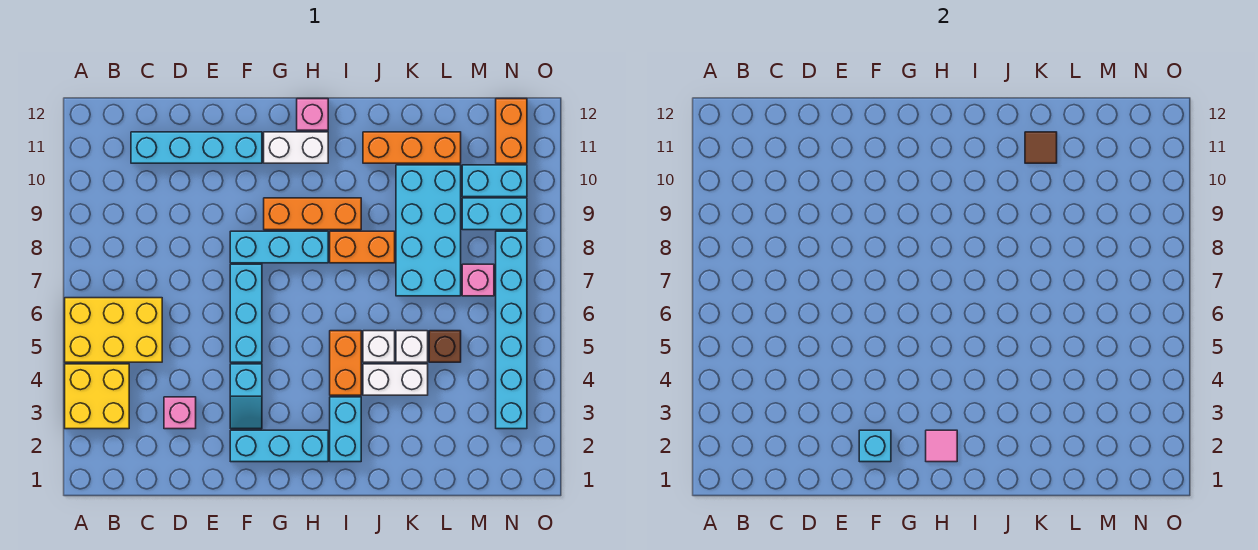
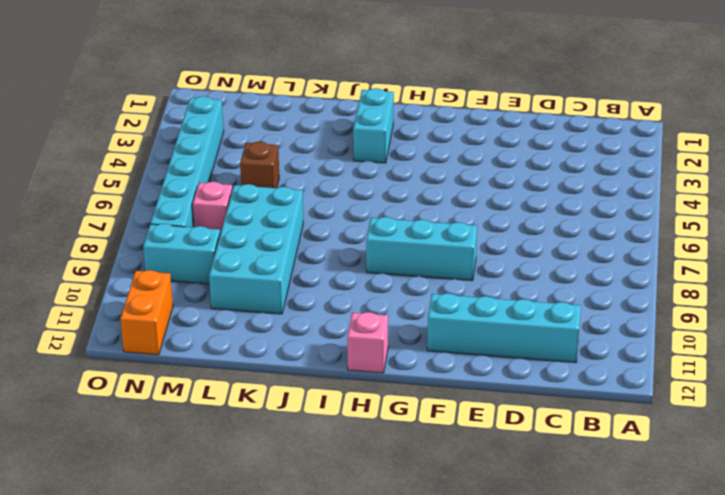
none -> yellow 2x2 brick [65,364,129,429]
none -> yellow 2x3 brick [65,298,162,362]
none -> pink 1x1 brick [164,397,196,429]

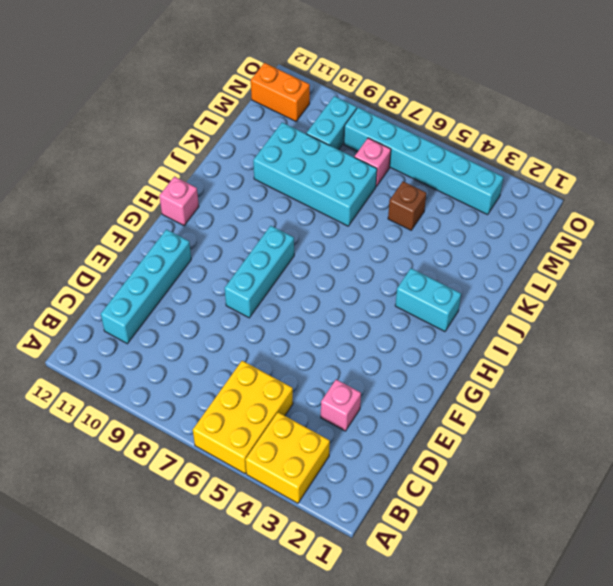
none -> cyan 1x3 brick [230,430,328,462]
none -> cyan 1x2 slope [230,364,262,429]
none -> cyan 1x3 brick [230,264,262,362]

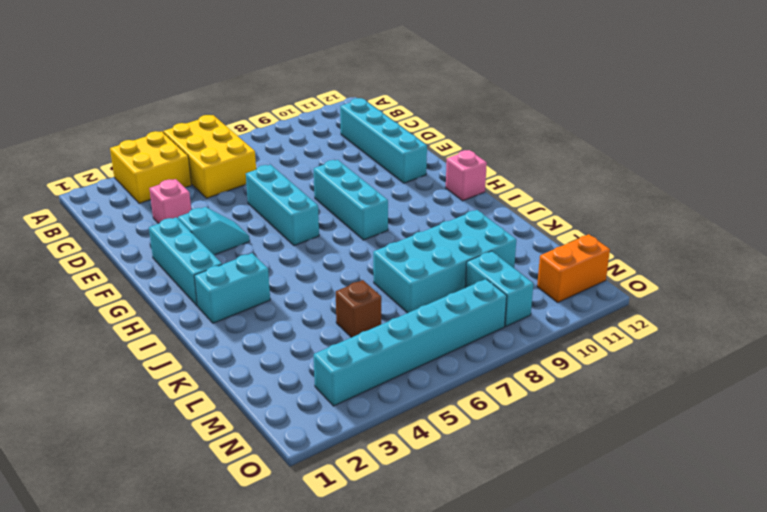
cyan 1x3 brick [246,165,319,246] -> cyan 1x3 brick turned to [230,264,262,362]
cyan 1x2 slope [178,207,250,255] -> cyan 1x2 slope turned to [230,364,262,429]
none -> orange 1x3 brick [264,198,361,230]
none -> white 1x2 brick [264,132,328,163]
none -> orange 1x2 brick [330,331,361,395]

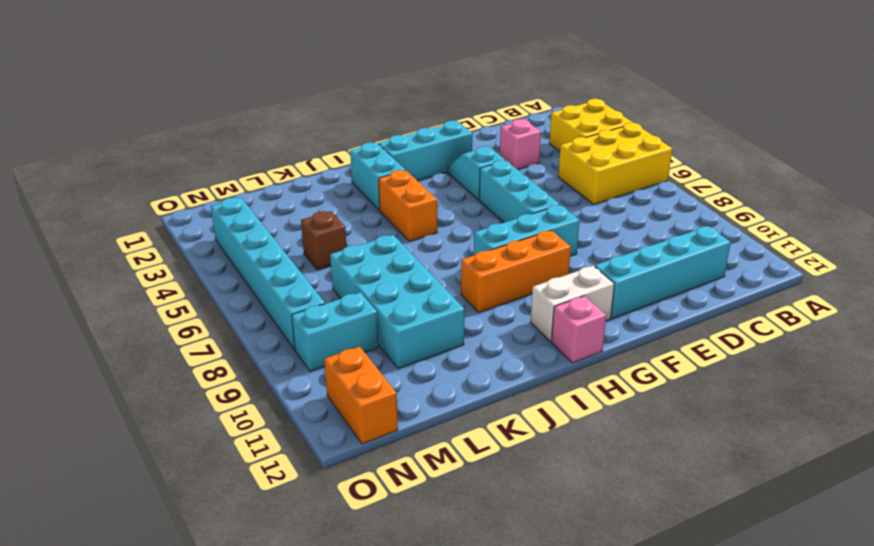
none -> orange 1x2 brick [330,231,395,263]
none -> white 1x2 brick [363,364,428,395]
none -> white 1x1 brick [363,331,395,362]

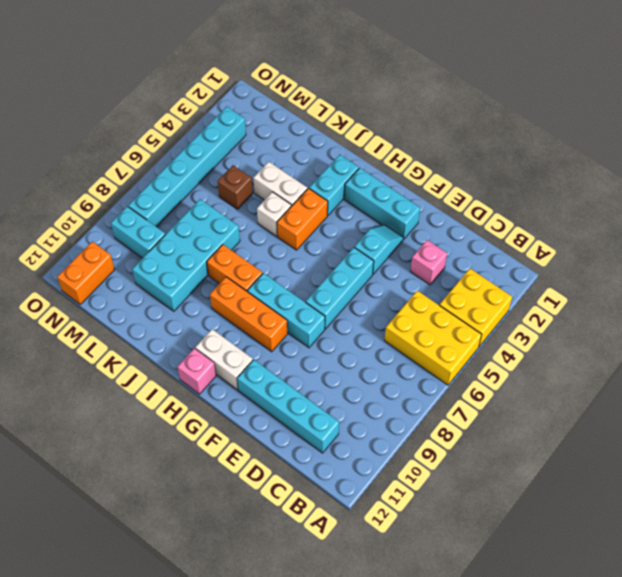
none -> orange 1x3 brick [363,132,461,163]
none -> white 1x1 brick [396,331,428,362]
none -> pink 1x1 brick [462,264,494,296]

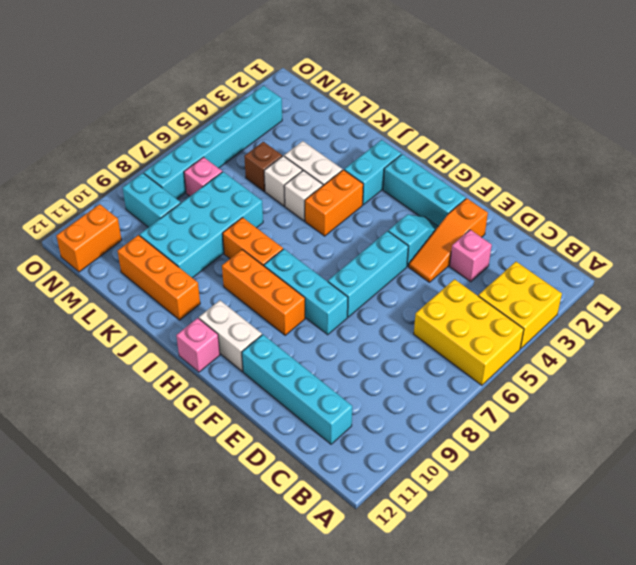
orange 1x3 slope [409,198,488,282] -> none
none -> cyan 1x2 brick [462,165,527,197]
none -> cyan 1x1 brick [859,430,891,462]
none -> pink 1x1 tile [926,430,957,462]

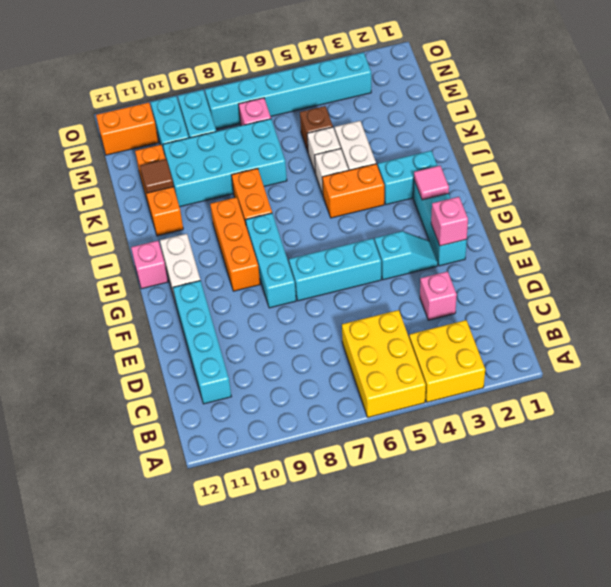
pink 1x1 brick [431,197,468,246] -> cyan 1x1 brick [859,430,891,462]

